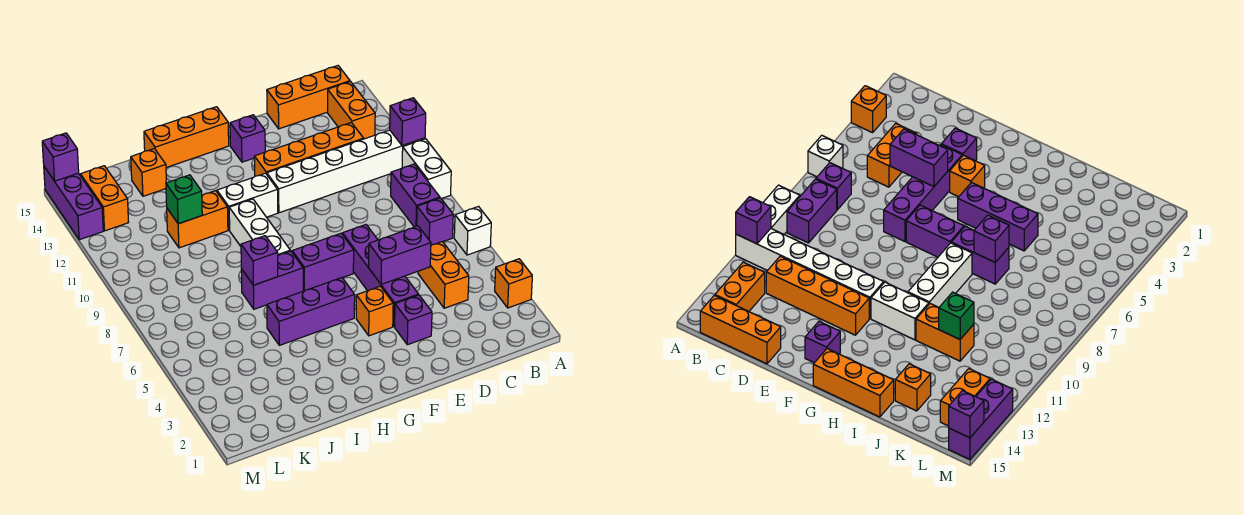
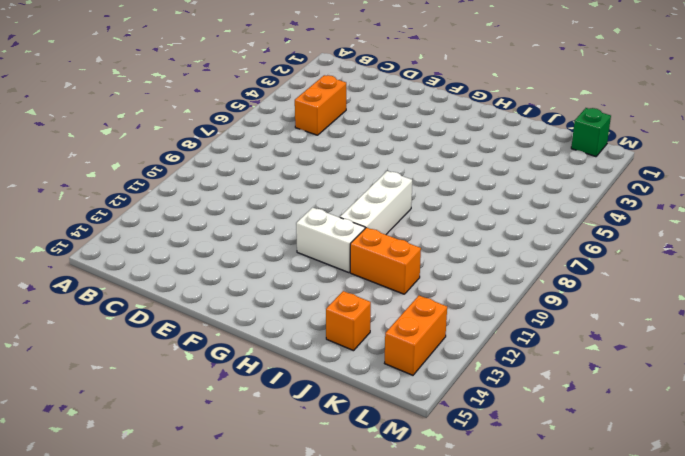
green 1x1 brick [571,108,611,157] -> green 1x1 brick moved to [166,175,202,224]
none -> orange 1x1 brick [495,259,532,308]
none -> white 1x1 brick [454,207,491,255]
none -> white 1x2 brick [402,139,451,199]

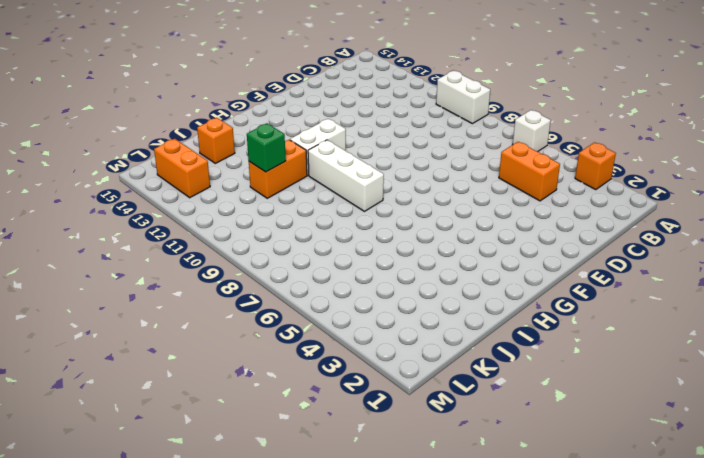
none -> white 1x6 brick [267,130,425,213]
none -> purple 1x1 brick [417,198,453,245]
none -> purple 1x2 brick [391,164,440,227]

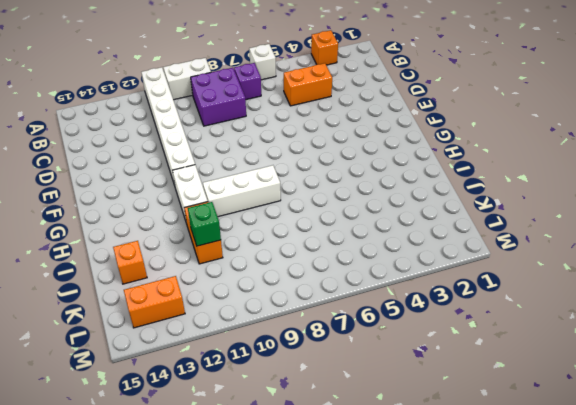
purple 2x2 brick [191,68,246,126] -> purple 1x2 brick [391,164,440,227]
none -> orange 1x2 brick [328,82,375,139]
none -> orange 1x3 brick [267,66,350,129]
none -> orange 1x4 brick [254,123,364,176]

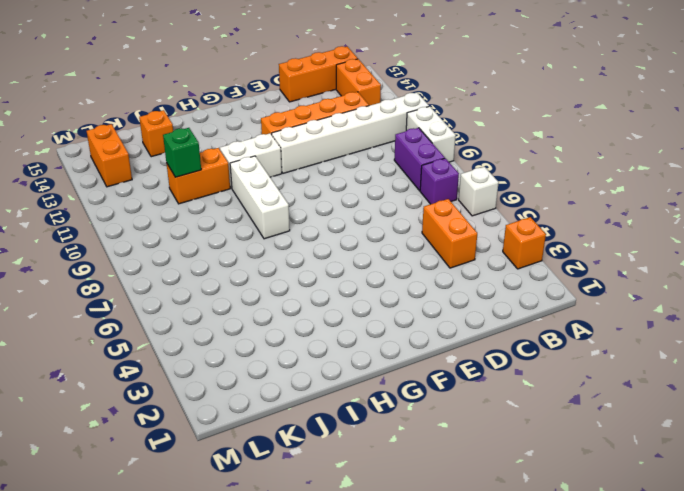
none -> purple 1x1 brick [395,295,432,345]
none -> purple 1x4 brick [342,225,419,327]
none -> orange 1x1 brick [356,286,393,336]

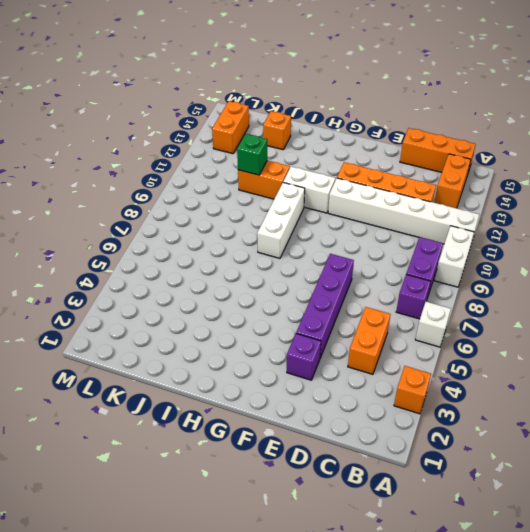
none -> orange 1x1 brick [356,286,393,336]
none -> purple 1x2 brick [292,233,354,291]
none -> purple 1x1 brick [230,115,265,162]

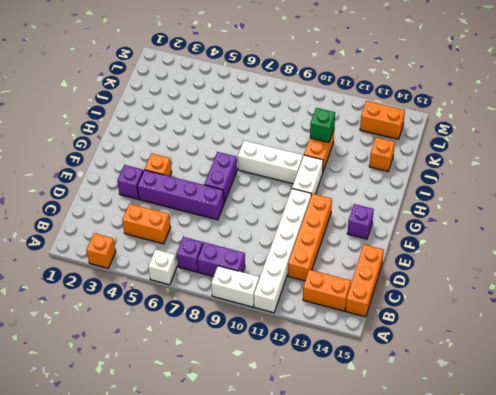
none -> purple 1x3 brick [267,278,355,345]
none -> orange 1x3 brick [144,107,229,168]
none -> purple 1x2 brick [241,251,303,309]

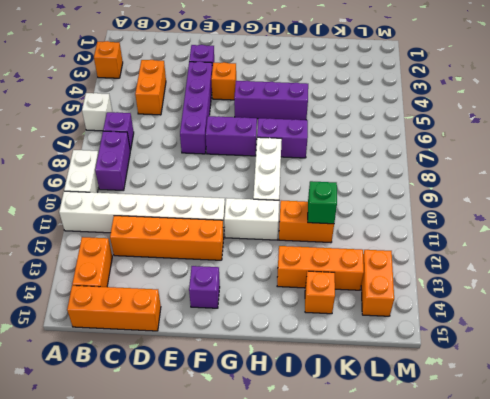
orange 1x3 brick [277,246,364,290] -> orange 1x3 brick moved to [144,107,229,168]
none -> purple 1x3 brick [44,167,103,240]
none -> purple 1x1 brick [390,98,426,146]
none -> purple 1x2 brick [369,226,431,284]

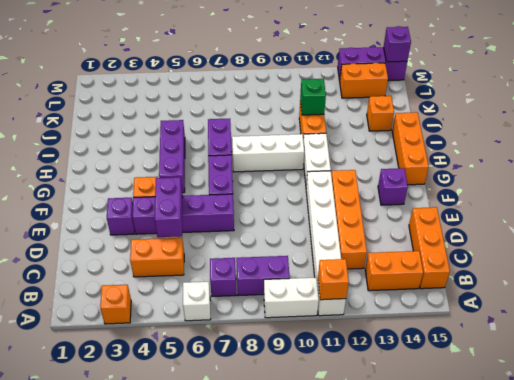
orange 1x1 brick [318,259,349,300] -> purple 1x1 brick [390,98,426,146]
none -> purple 1x1 brick [241,236,278,285]

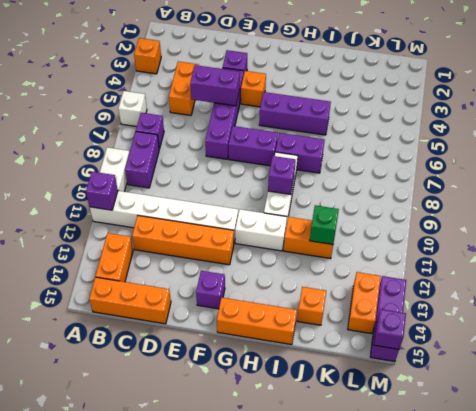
purple 1x1 brick [268,156,296,194] -> purple 1x1 brick moved to [241,236,278,285]

